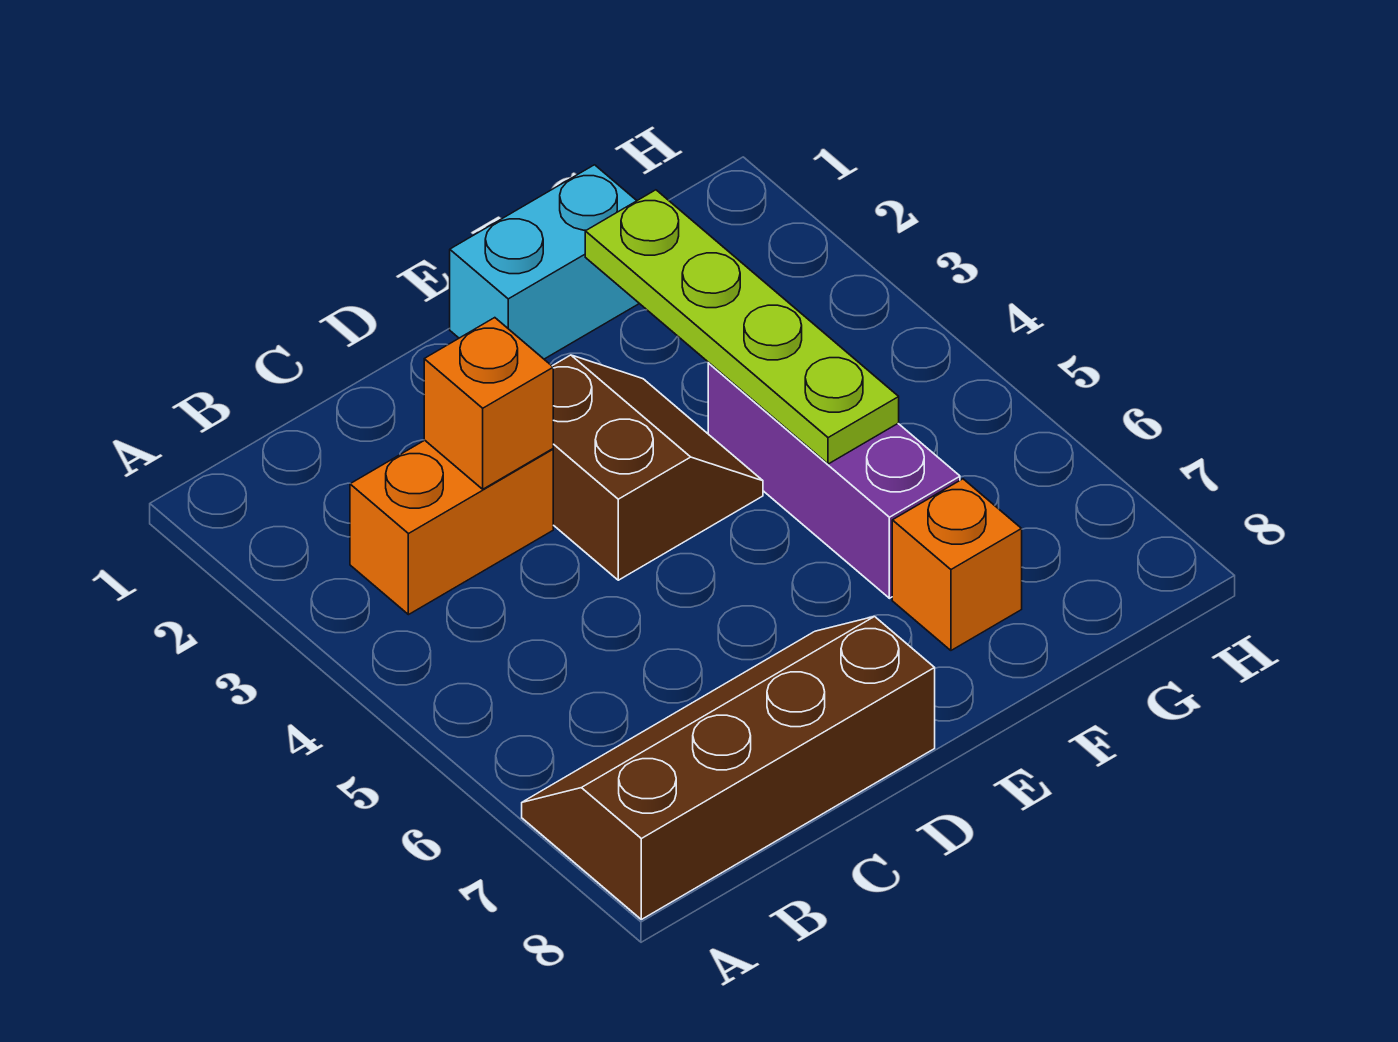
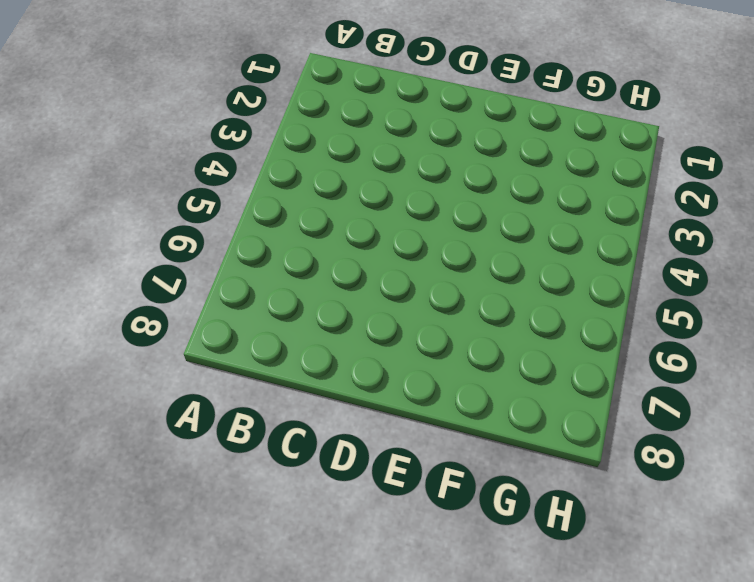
none -> brown 2x4 slope [522,617,935,920]
none -> orange 1x2 brick [350,440,553,615]

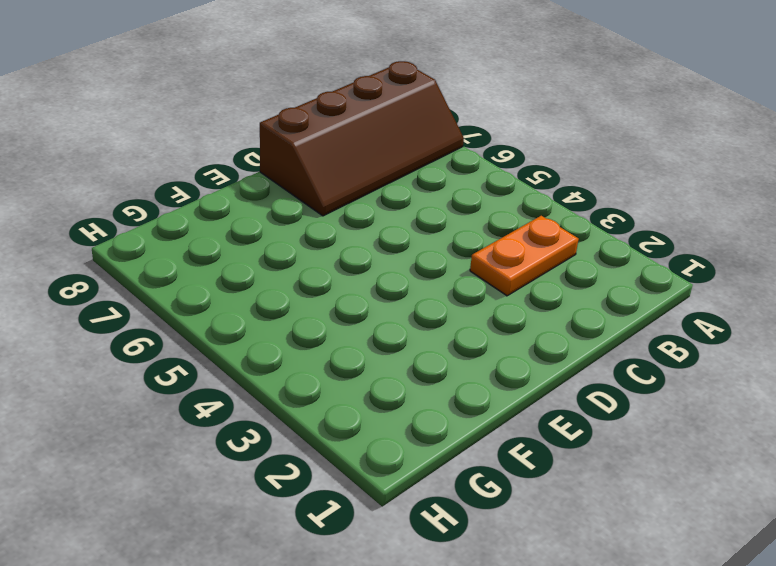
orange 1x2 plate [470,216,579,296] -> orange 1x2 brick [350,440,553,615]
none -> brown 2x2 slope [552,355,763,580]
none -> cyan 1x2 brick [450,165,639,359]

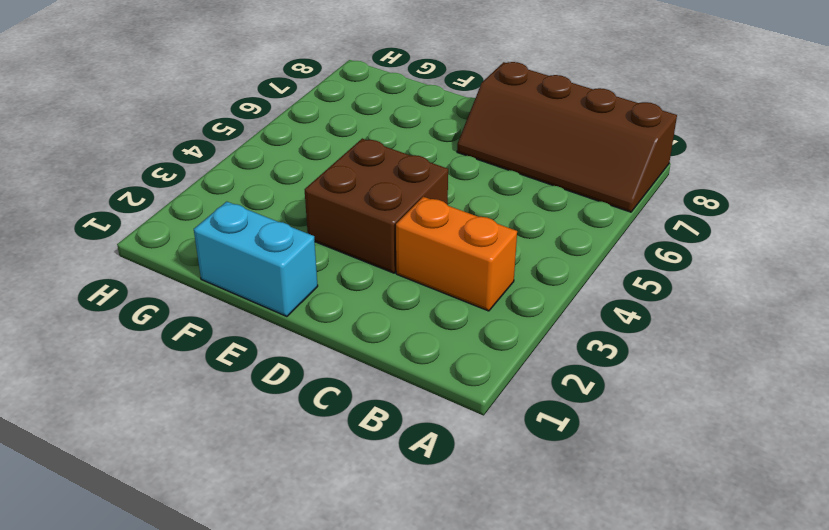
brown 2x2 brick [305,139,448,273] -> brown 2x2 slope [552,355,763,580]
none -> purple 1x3 brick [708,363,960,598]
none -> orange 1x1 brick [892,479,1022,650]

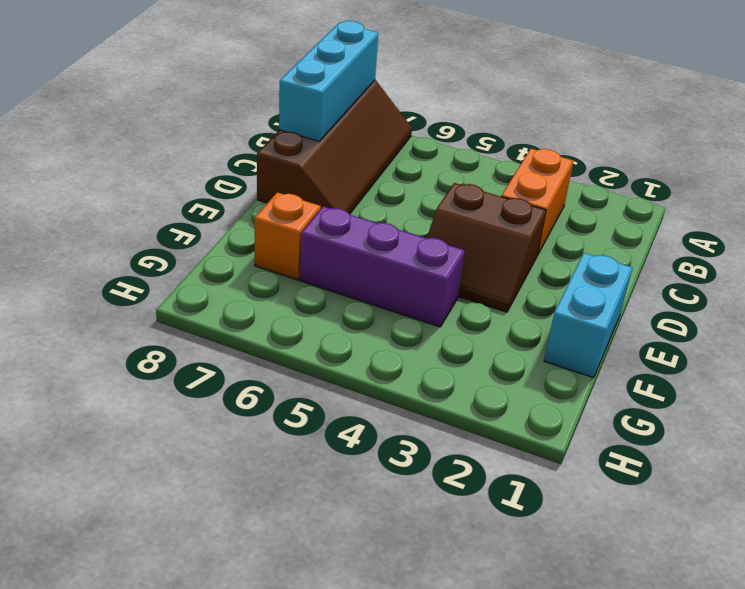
cyan 1x3 brick [279,21,378,141] -> none
none -> orange 1x1 brick [424,318,553,489]
none -> lime 1x4 plate [585,190,899,464]

